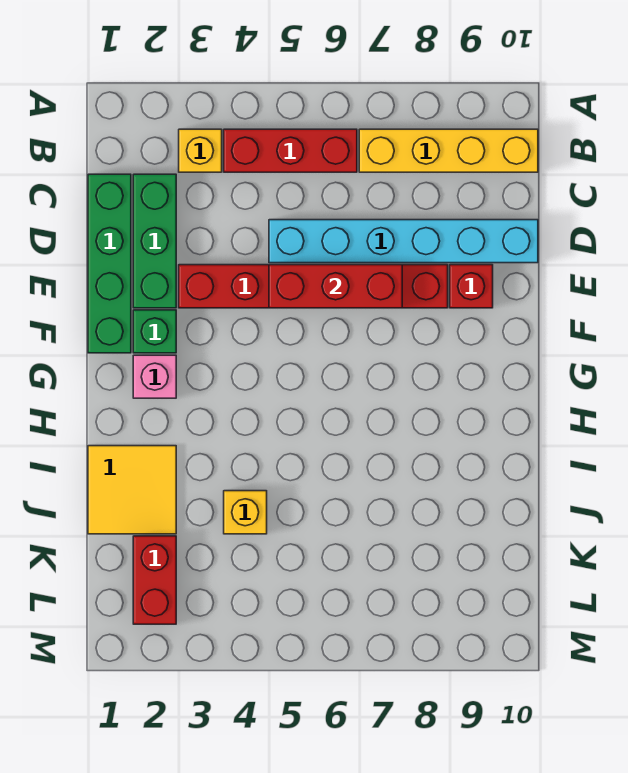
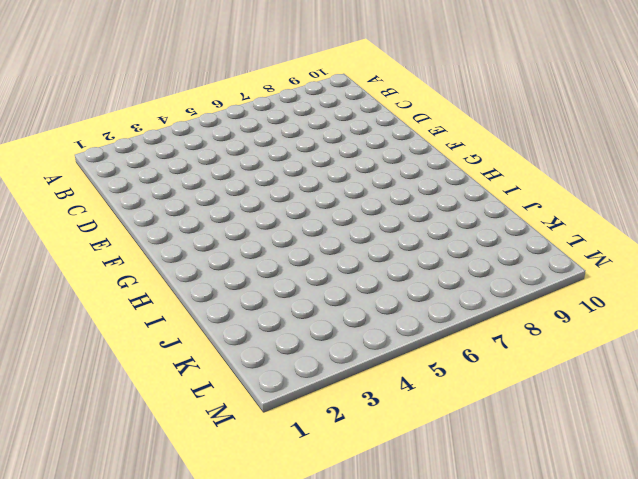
none -> yellow 1x1 brick [179,129,222,172]
none -> red 1x3 brick [224,129,357,172]
none -> yellow 1x4 brick [359,129,538,172]

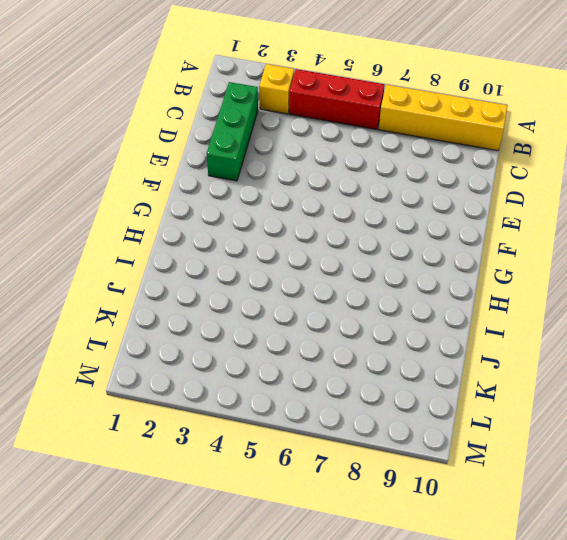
none -> green 1x4 brick [88,174,131,353]
none -> cyan 1x6 brick [269,220,538,263]
none -> red 1x6 brick [179,265,448,308]

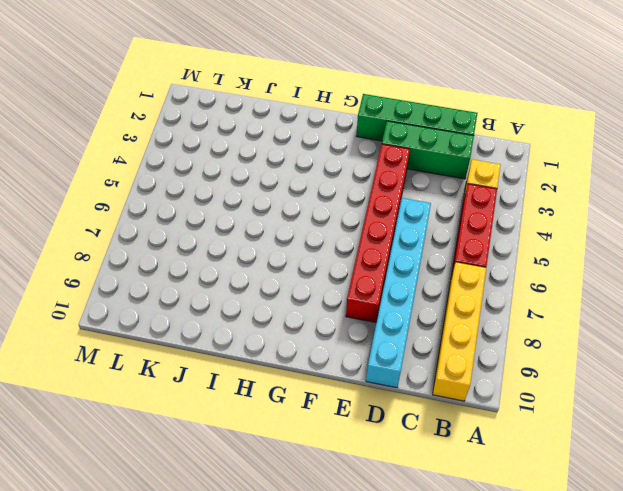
none -> red 1x1 brick [450,265,493,308]
none -> green 1x1 brick [133,310,176,353]
none -> pink 1x1 brick [133,355,176,398]

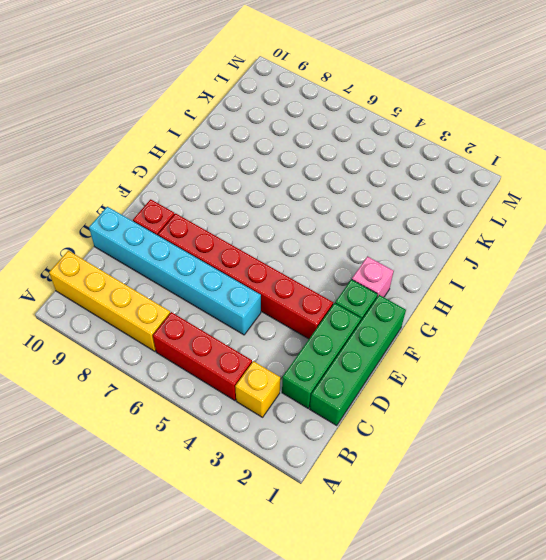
none -> yellow 2x2 tile [88,446,176,534]
none -> yellow 1x1 brick [224,491,267,534]
none -> red 1x2 brick [133,536,176,624]

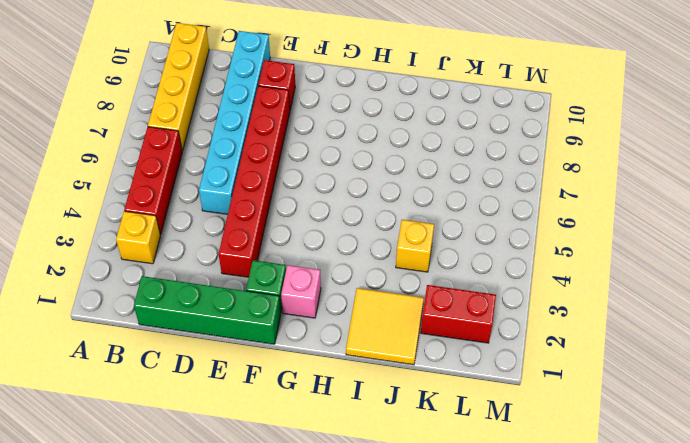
none -> green 1x3 brick [133,174,176,308]
none -> red 1x3 brick [269,265,402,308]

